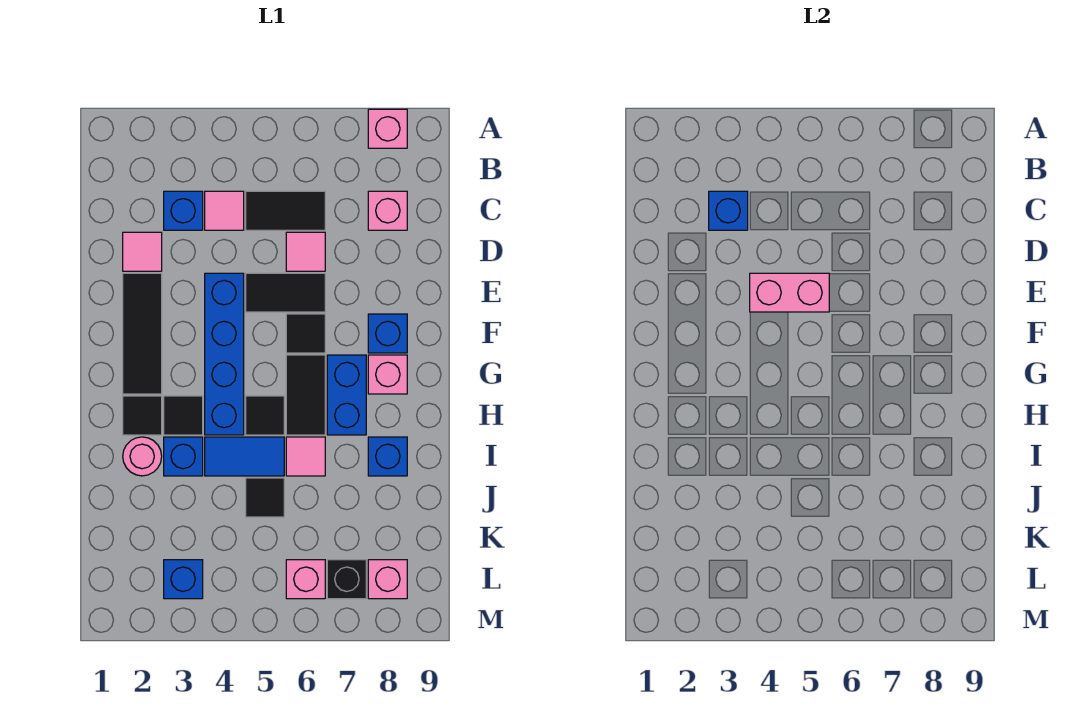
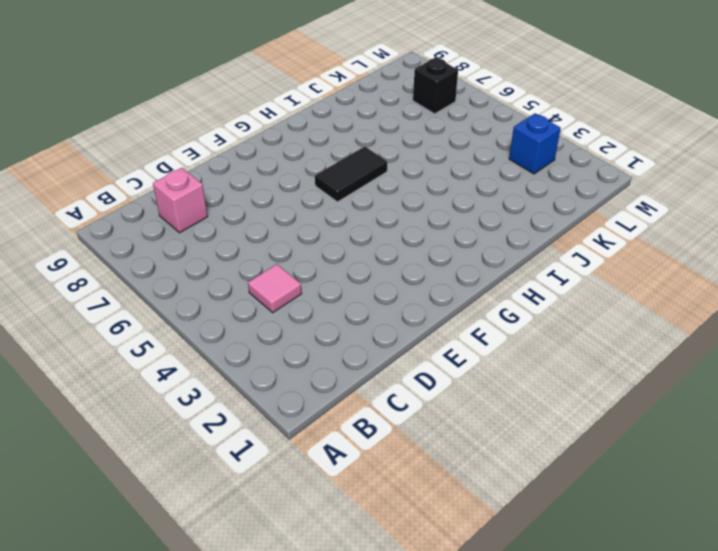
none -> pink 1x1 brick [368,109,407,148]
none -> blue 1x1 brick [164,191,203,230]
none -> black 1x2 tile [246,191,325,230]
none -> pink 1x1 tile [123,232,162,271]

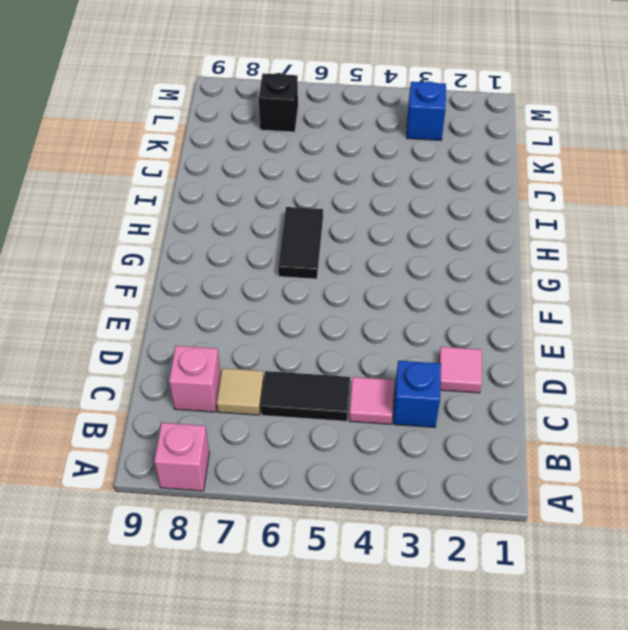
tan 1x1 tile [217,368,264,415] -> none
none -> pink 1x1 tile [286,232,325,271]
none -> black 1x3 tile [123,273,162,394]
none -> blue 1x4 brick [205,273,244,435]
none -> black 1x2 tile [246,273,325,312]

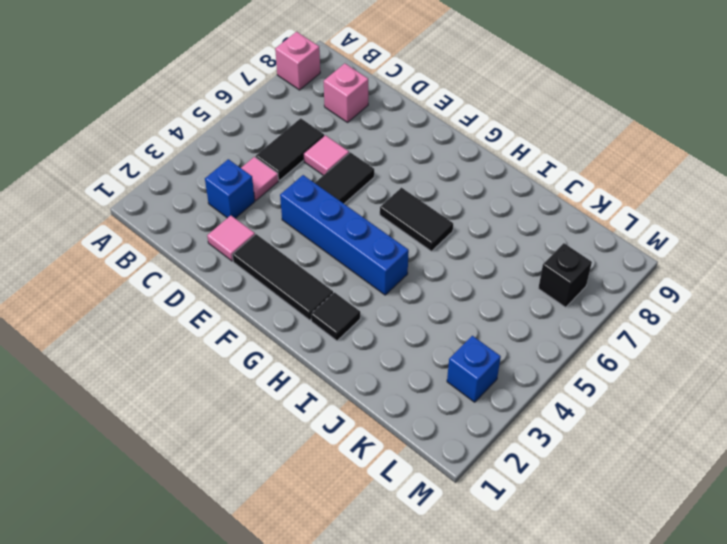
none -> black 1x1 tile [286,314,325,353]
none -> blue 1x1 brick [368,314,407,353]
none -> blue 1x2 brick [327,355,366,435]
none -> pink 1x1 brick [368,355,407,394]

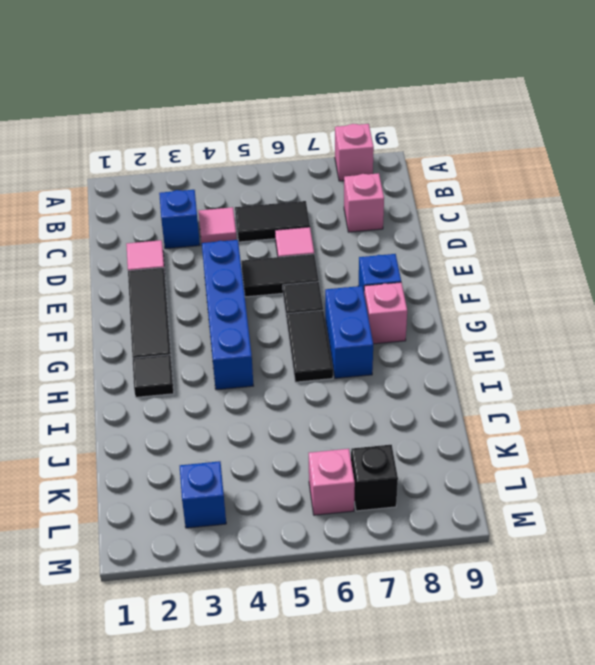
none -> black 1x1 tile [164,396,203,435]
none -> black 1x1 tile [246,396,284,435]
none -> pink 1x1 round brick [123,437,162,476]
none -> blue 1x1 brick [164,437,203,476]

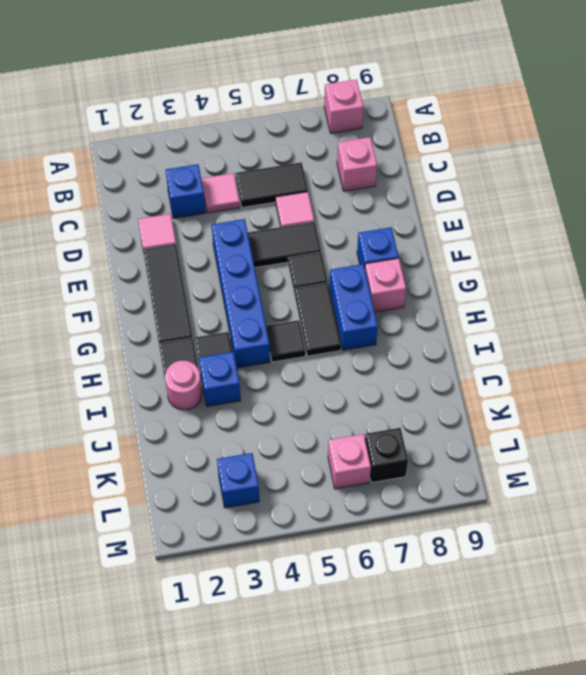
none -> blue 1x2 tile [205,437,284,476]
none -> pink 1x1 tile [286,437,325,476]
none -> blue 1x1 brick [368,437,407,476]
none -> black 1x1 tile [246,478,284,517]

